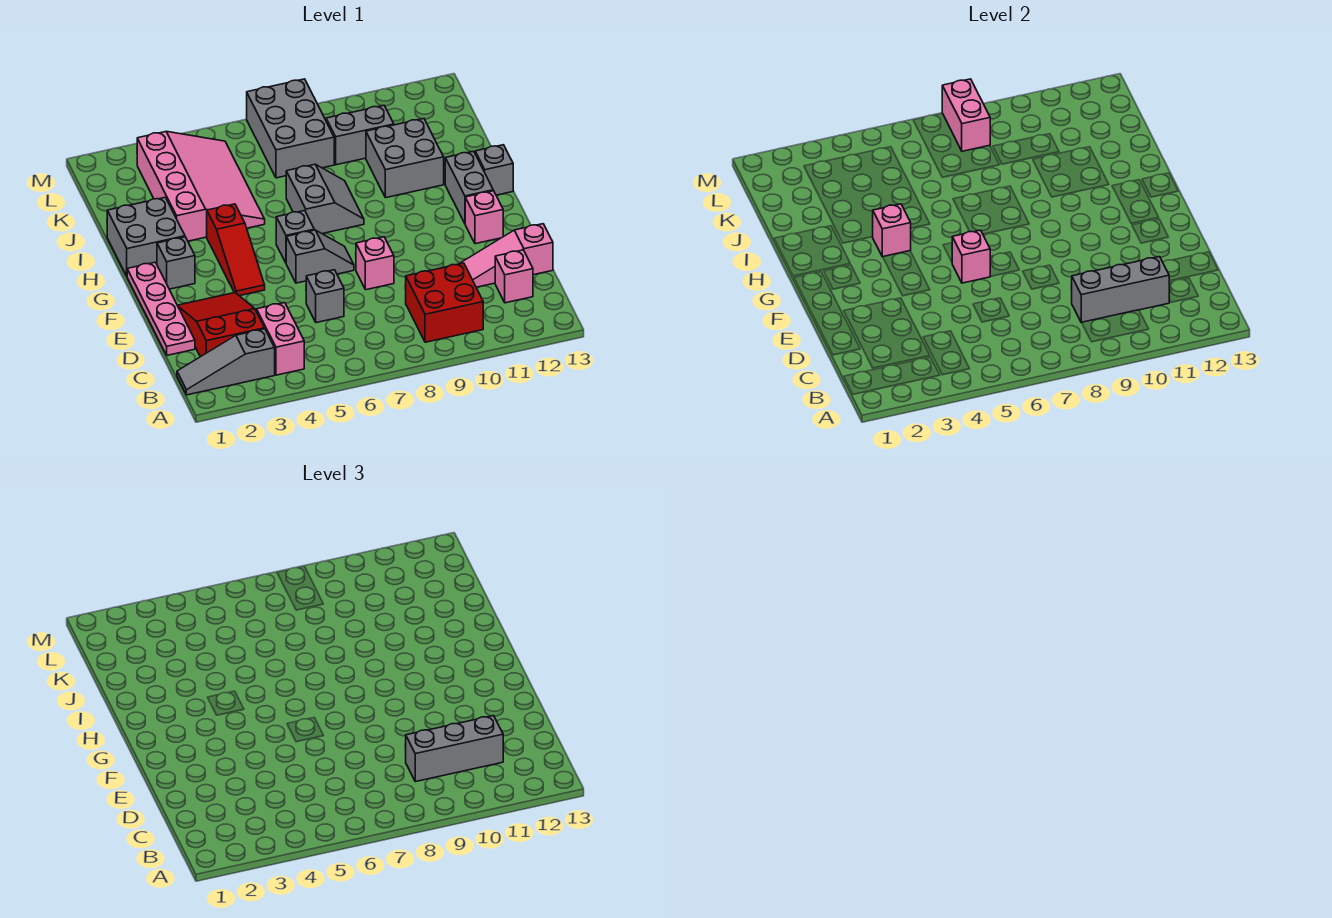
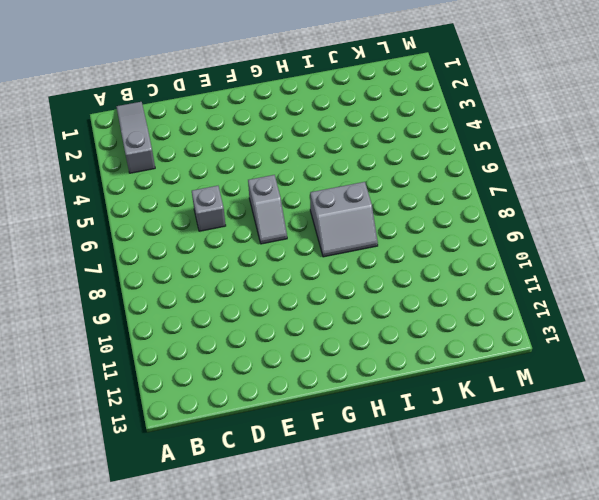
none -> pink 1x2 brick [257,303,304,375]
none -> red 2x2 brick [406,263,483,342]
none -> red 2x3 slope [177,293,265,357]

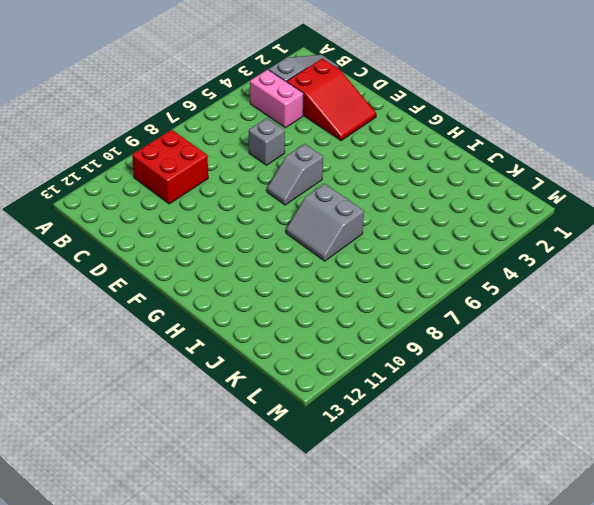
none -> pink 1x1 brick [495,250,533,303]
none -> pink 1x4 plate [127,262,195,355]
none -> pink 1x3 slope [459,224,553,287]

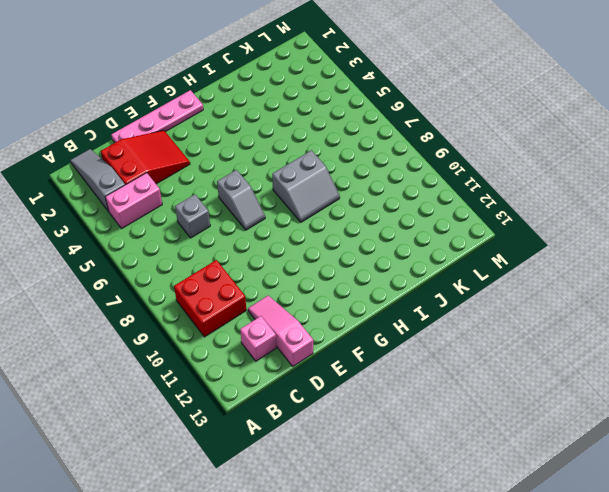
none -> pink 1x1 brick [356,237,394,290]
none -> red 1x3 slope [207,204,265,296]
none -> pink 1x1 brick [465,191,503,244]

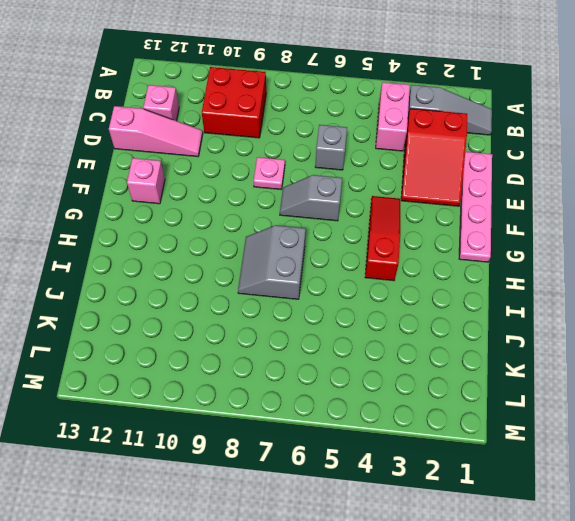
pink 1x1 plate [254,157,285,189] -> pink 1x1 brick [356,237,394,290]
none -> grey 1x1 brick [157,237,195,289]
none -> grey 1x1 brick [276,211,314,263]
none -> grey 1x2 brick [445,151,493,223]

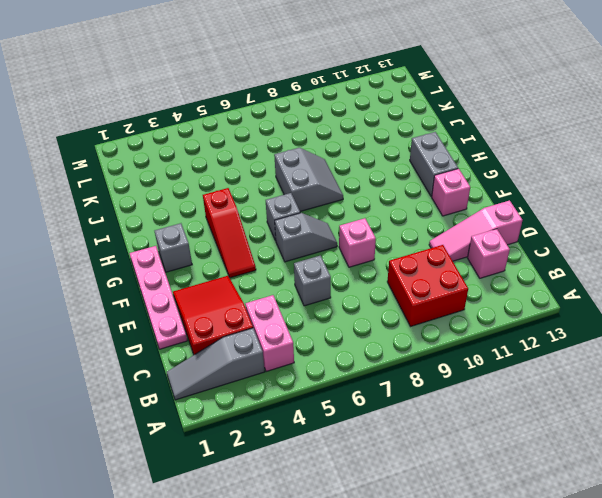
none -> grey 2x2 brick [107,197,185,276]
none -> grey 1x1 brick [475,145,513,195]
none -> pink 3x4 slope [137,131,265,241]

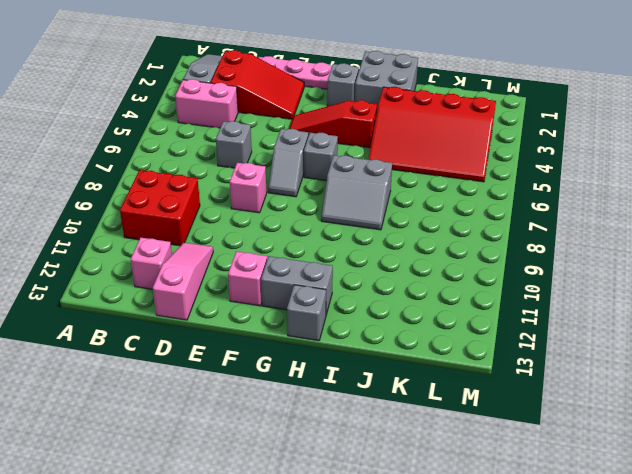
red 3x4 slope [368,87,496,182] -> pink 3x4 slope [137,131,265,241]
none -> grey 2x2 brick [366,119,444,198]
none -> grey 2x3 brick [247,79,334,178]
none -> grey 1x2 brick [326,105,394,165]

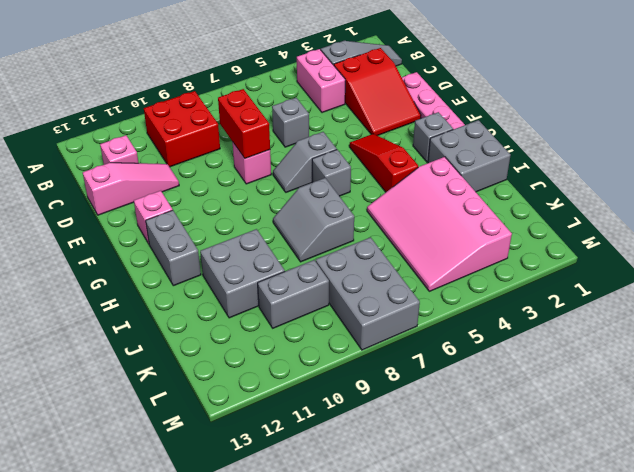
red 1x2 brick [218,89,270,159] -> none
none -> grey 1x1 brick [475,145,513,195]
none -> grey 1x3 brick [1072,257,1169,323]
none -> pink 1x1 brick [952,230,991,283]

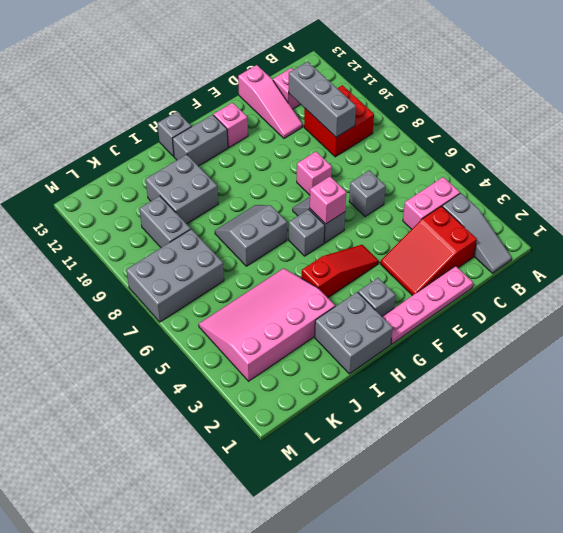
none -> pink 1x1 brick [873,204,911,257]
none -> pink 1x2 brick [942,79,990,151]
none -> grey 1x3 brick [406,716,503,782]

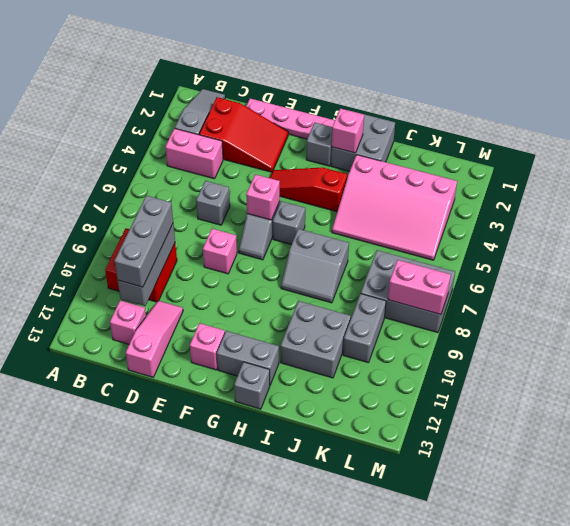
pink 1x1 brick [332,108,364,153] -> pink 1x1 brick moved to [873,204,911,257]

